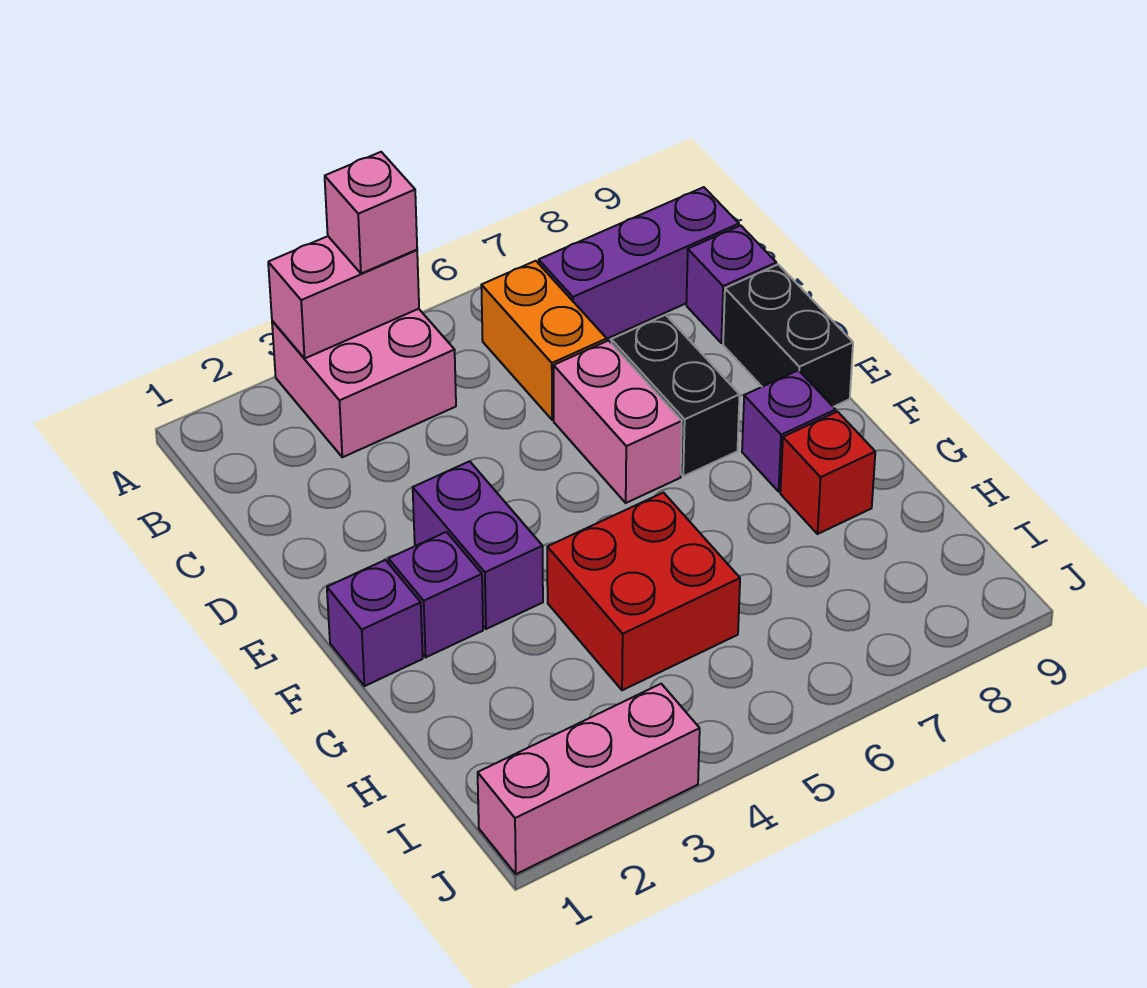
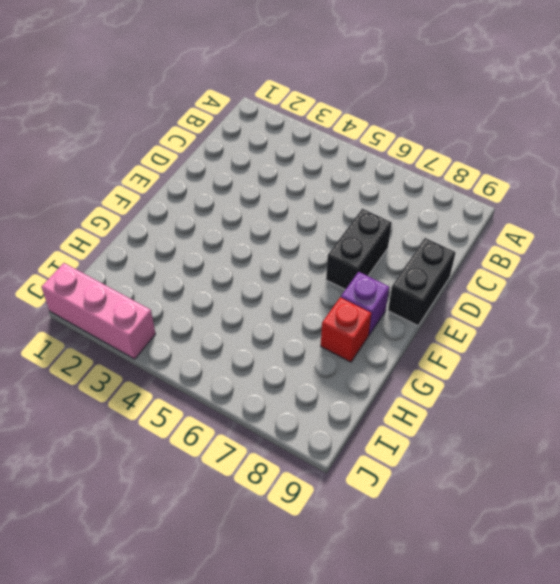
none -> pink 2x2 brick [272,309,456,457]
none -> orange 1x2 brick [481,261,607,420]
none -> purple 1x3 brick [539,187,739,339]

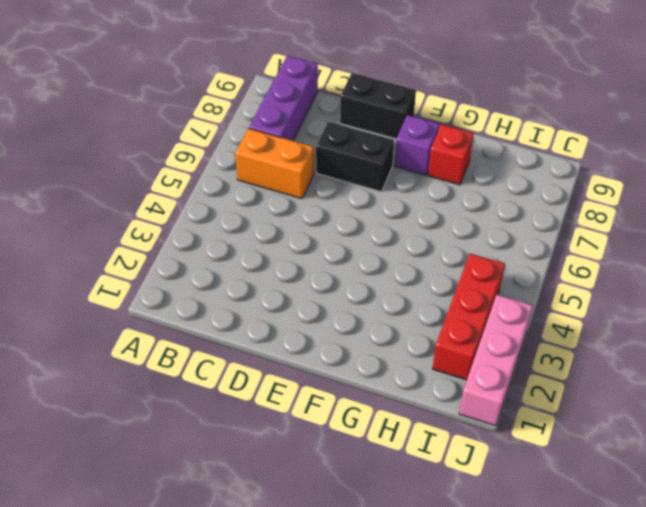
red 1x3 brick [433,254,505,380] -> none
none -> pink 2x2 brick [272,309,456,457]
none -> purple 1x1 brick [686,225,776,343]
none -> pink 1x2 brick [554,341,682,503]

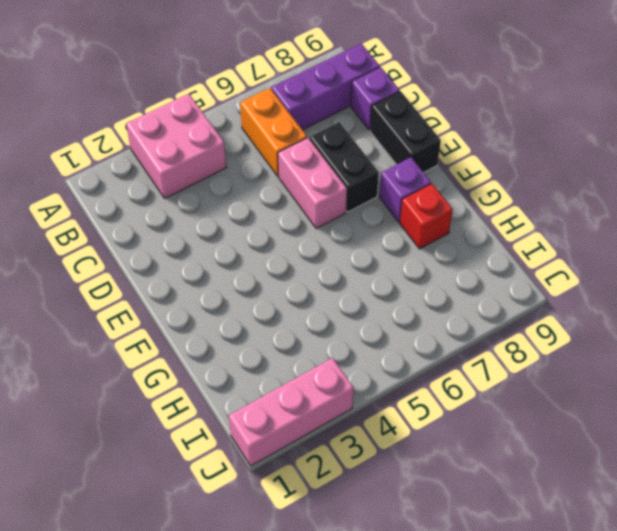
none -> purple 1x2 brick [413,461,543,629]
none -> purple 1x1 brick [327,560,423,686]
none -> purple 1x1 brick [389,532,483,657]

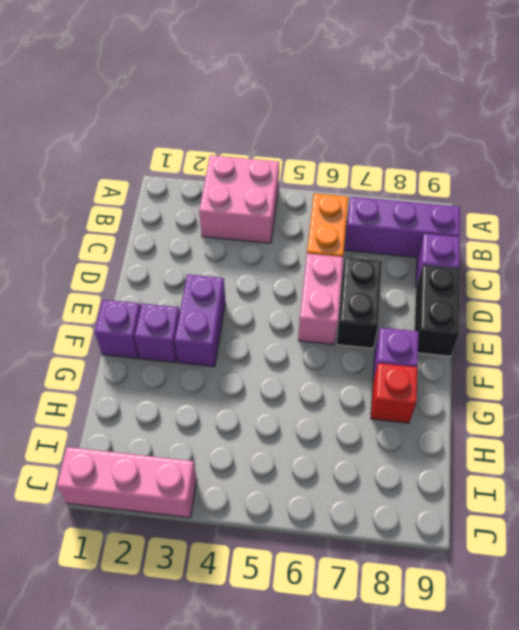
none -> red 2x2 brick [547,493,740,690]
none -> pink 1x2 brick [268,236,419,359]
none -> pink 1x1 brick [325,152,417,274]

